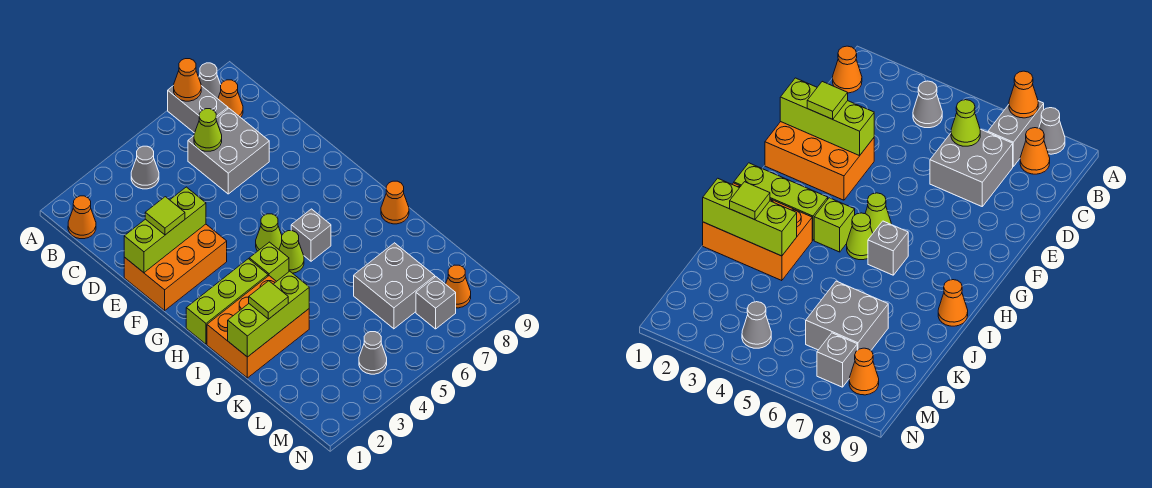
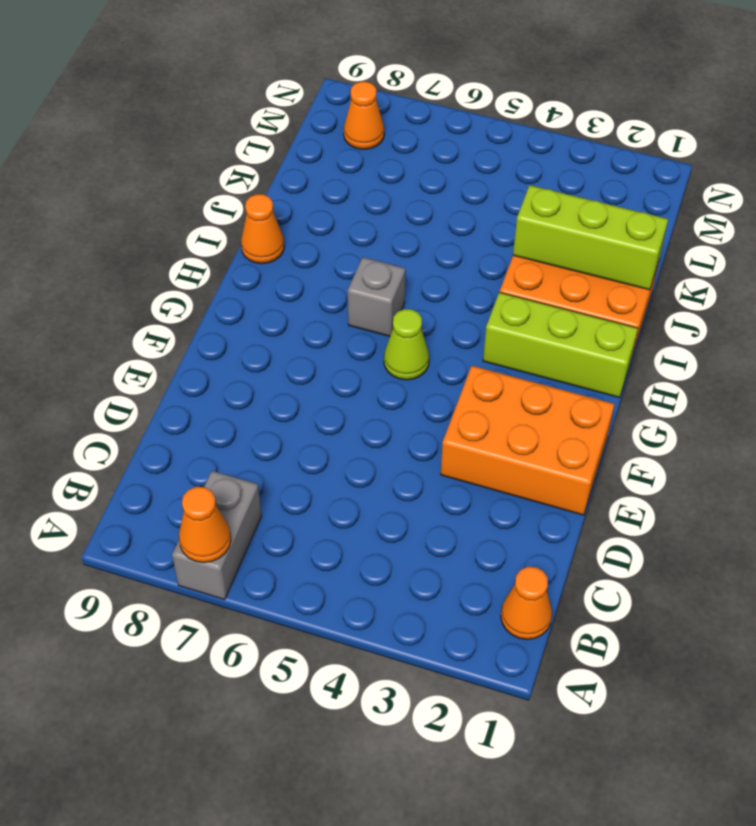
none -> grey 1x1 cone [199,63,221,99]
none -> grey 1x1 cone [131,146,159,189]
none -> orange 1x1 cone [218,80,243,117]

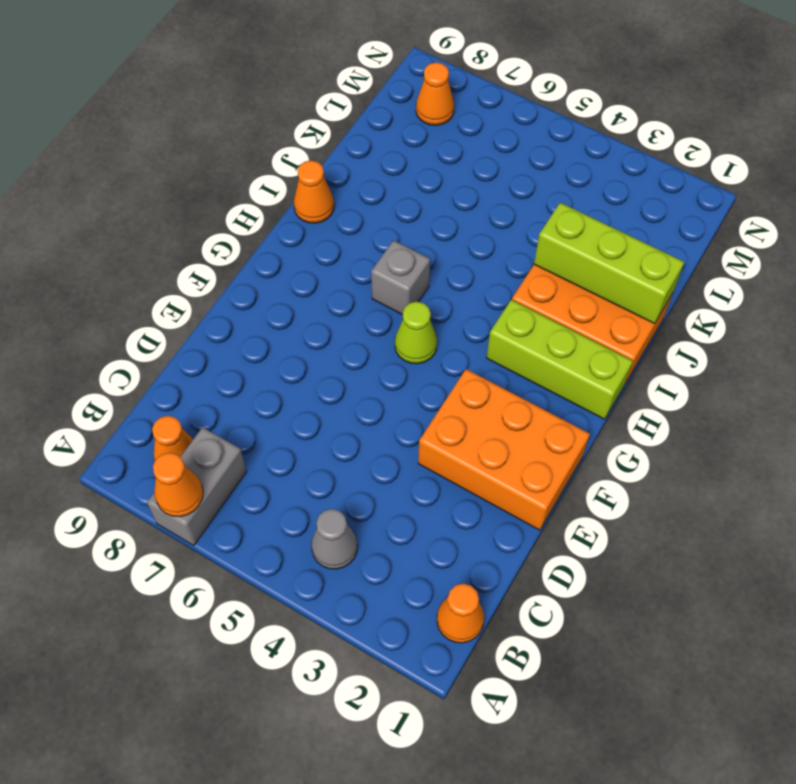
none -> grey 1x1 cone [199,63,221,99]
none -> grey 2x2 brick [188,108,269,194]
none -> lime 1x1 brick [249,242,289,281]

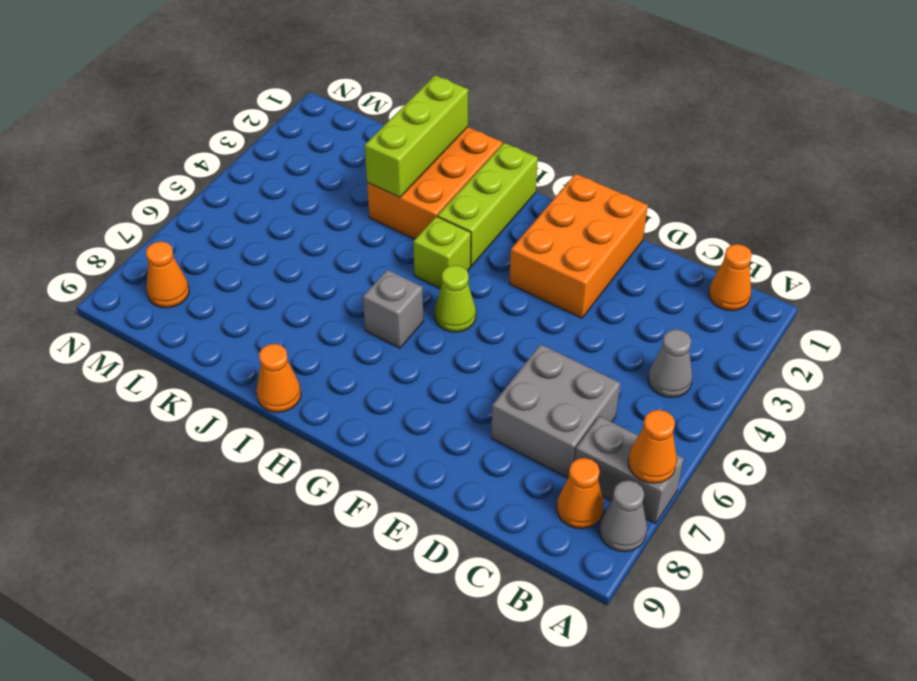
none -> lime 1x1 cone [279,231,304,273]
none -> grey 2x2 brick [354,243,435,329]
none -> grey 1x1 cone [359,332,387,374]

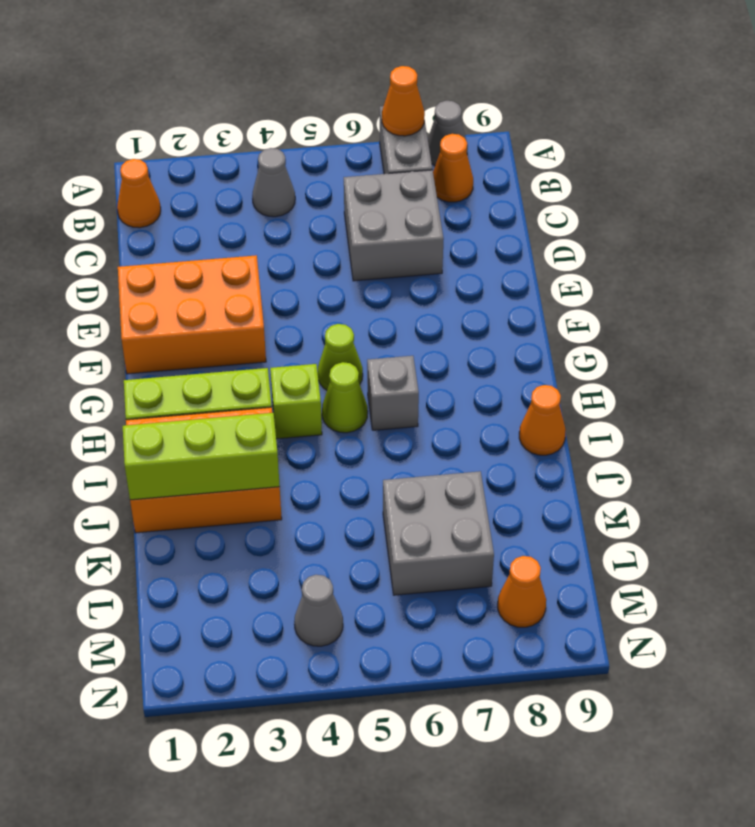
none -> grey 1x1 brick [416,277,456,329]
none -> lime 1x1 cone [194,109,222,151]
none -> lime 1x3 brick [124,187,206,273]

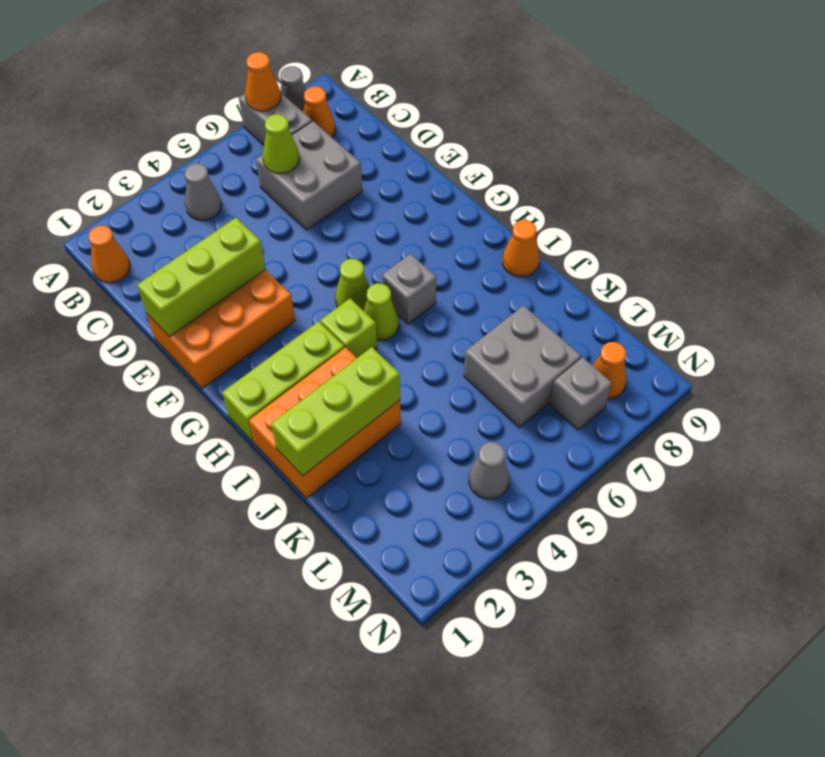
none -> lime 1x1 tile [145,197,185,235]
none -> lime 1x1 tile [249,281,288,319]

